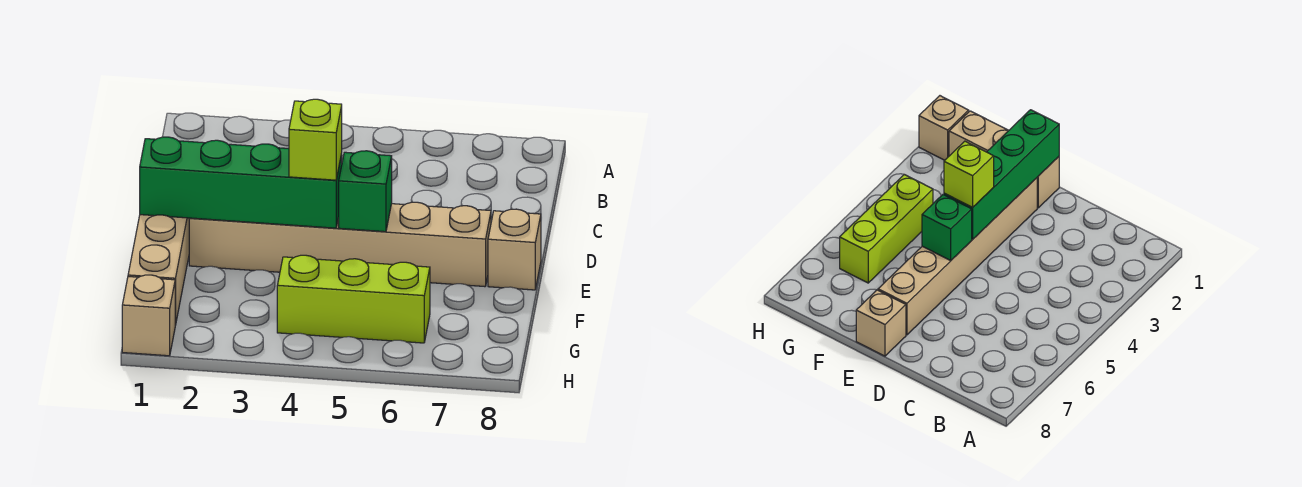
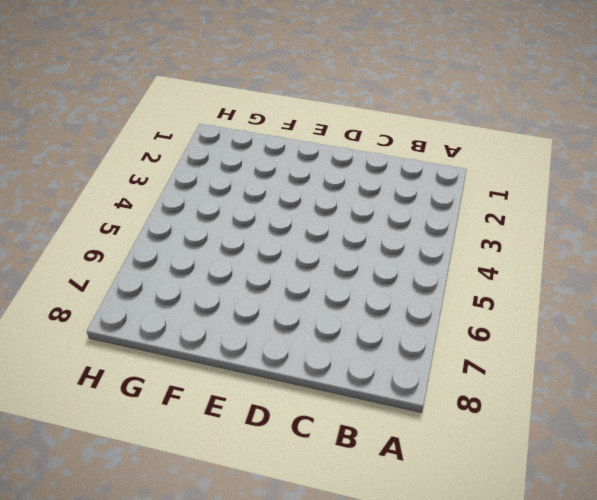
none -> tan 1x3 brick [128,215,189,325]
none -> tan 1x6 brick [189,202,491,287]

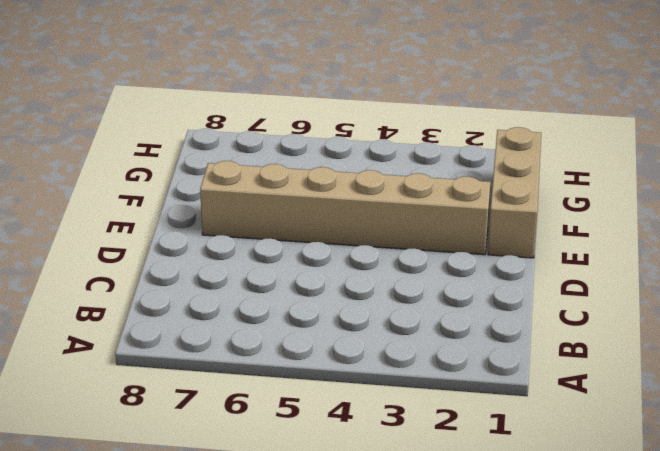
none -> tan 1x1 brick [488,209,541,290]
none -> lime 1x3 brick [277,255,430,343]

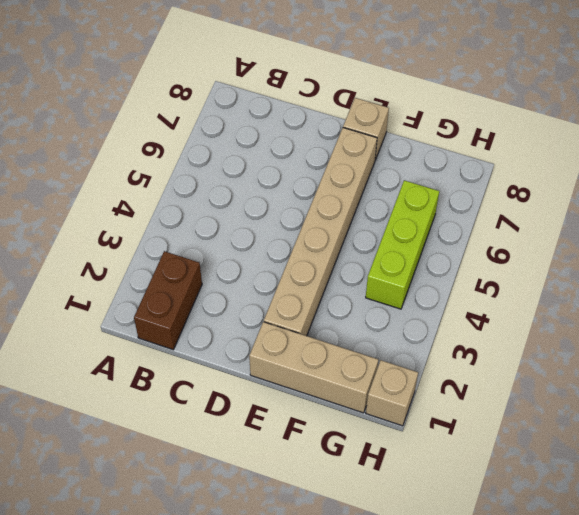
brown 1x2 brick [134,251,202,350] -> none
none -> green 1x4 brick [140,137,342,228]
none -> green 1x1 brick [339,151,392,232]

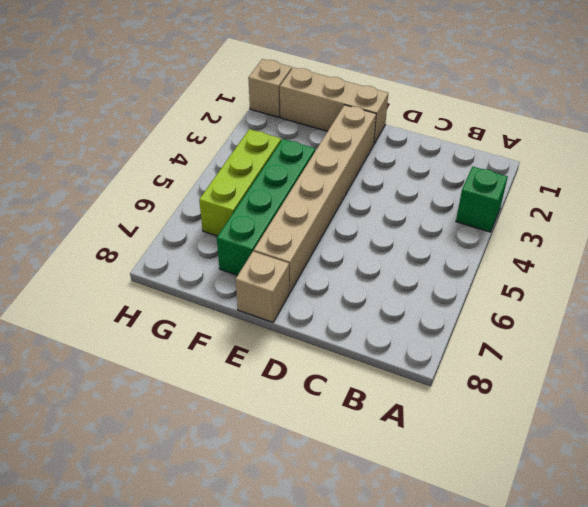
green 1x1 brick [456,167,508,232] -> green 1x1 brick moved to [339,151,392,232]
green 1x4 brick [217,139,315,275] -> green 1x4 brick moved to [140,137,342,228]
none -> lime 1x1 brick [289,99,342,180]

